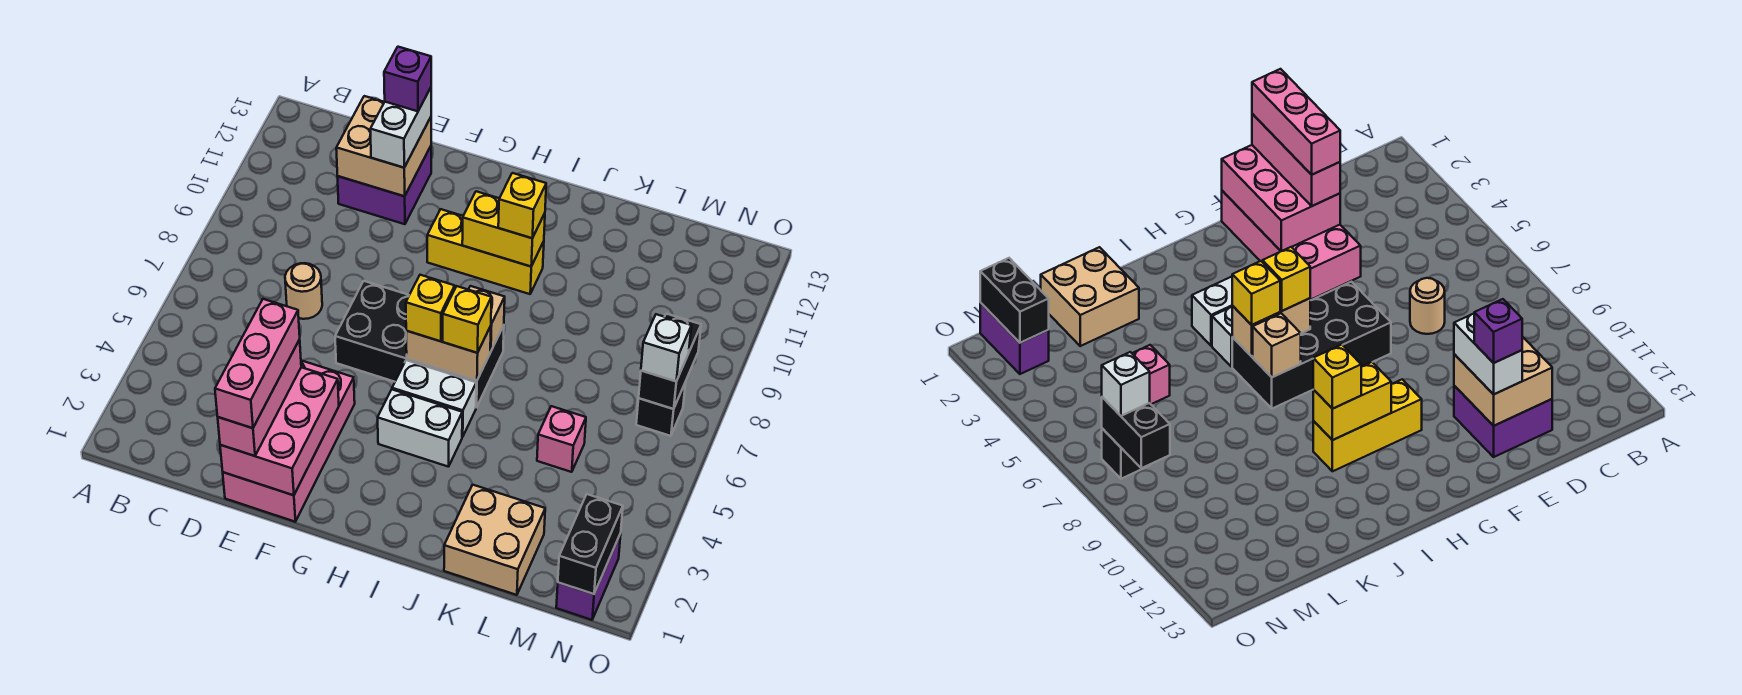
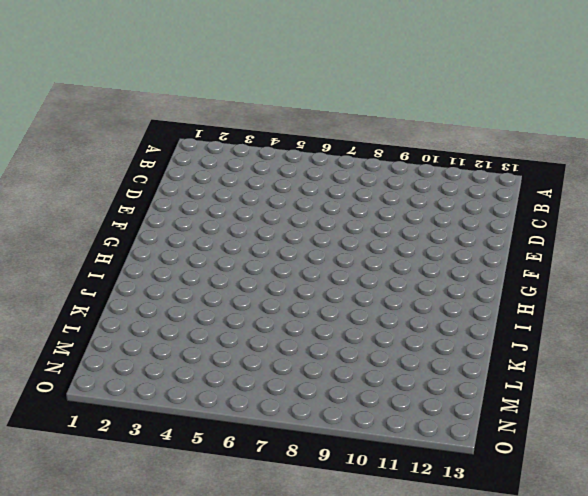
none -> tan 1x1 round brick [285,263,322,319]
none -> purple 2x2 brick [337,146,431,224]
none -> pink 2x4 brick [223,361,355,522]

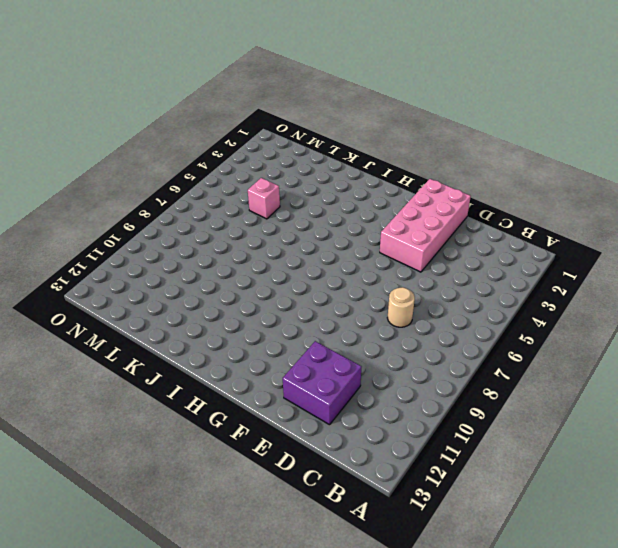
none -> black 2x4 brick [335,281,504,408]
none -> yellow 1x3 brick [427,209,544,294]
none -> white 1x2 brick [378,390,462,467]

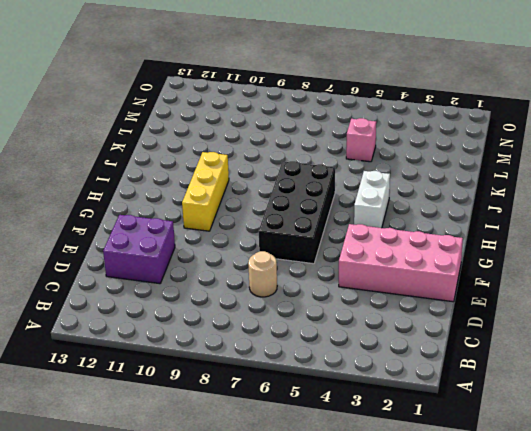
none -> white 1x2 brick [392,360,476,437]
none -> tan 2x2 brick [444,485,545,595]
none -> purple 1x2 brick [556,533,621,620]

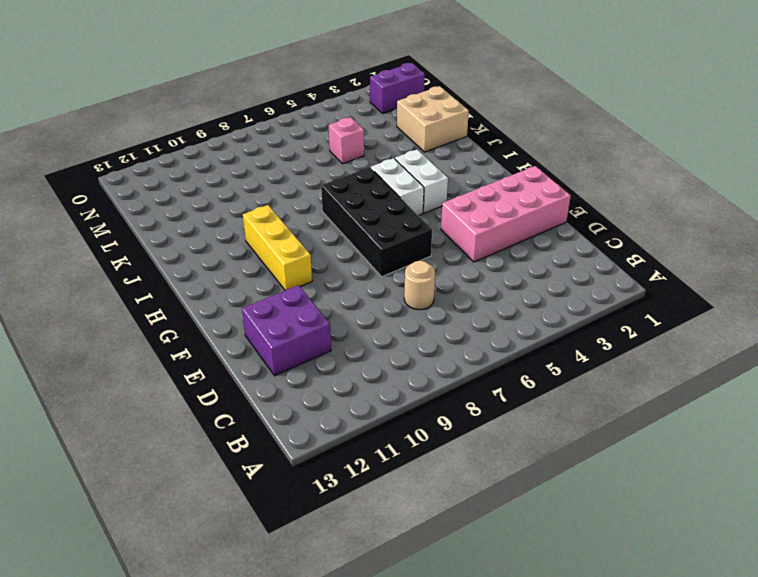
none -> black 1x1 brick [636,382,686,436]
none -> tan 2x2 brick [336,96,431,196]
none -> pink 2x3 brick [220,367,339,495]

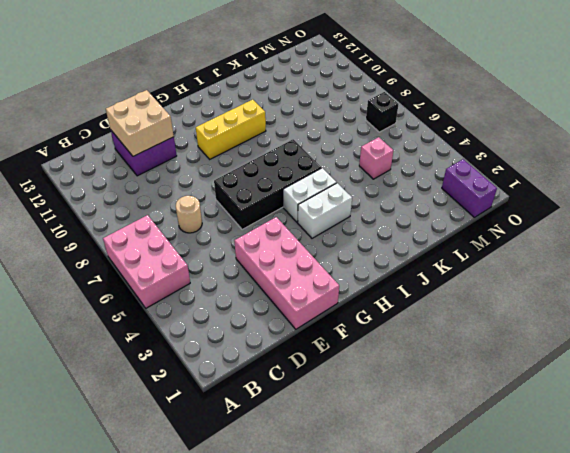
pink 2x3 brick [103,215,190,308] -> pink 2x3 brick moved to [220,367,339,495]
none -> tan 2x2 brick [444,485,545,595]
none -> tan 1x2 brick [406,326,491,381]
none -> yellow 1x2 brick [462,191,545,266]

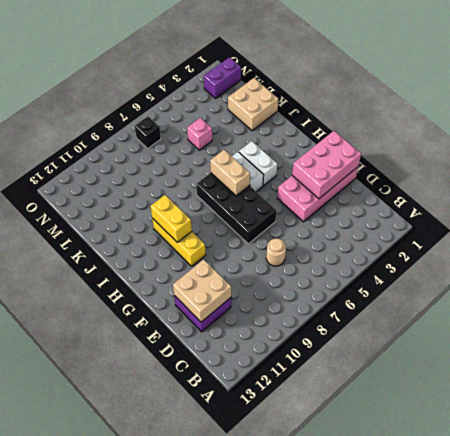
none -> tan 1x1 brick [468,286,505,352]
none -> black 1x2 brick [558,494,623,594]
none -> black 1x2 brick [639,314,701,409]

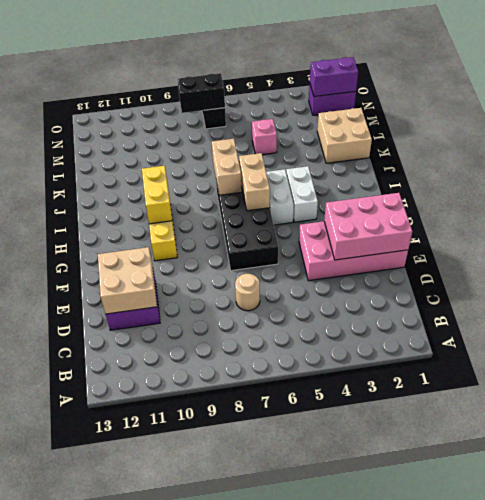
tan 1x2 brick [212,139,242,195] -> tan 1x1 brick [468,286,505,352]
purple 1x2 brick [310,57,358,97] -> black 1x2 brick [558,494,623,594]
none -> pink 1x3 brick [218,340,301,456]
none -> white 1x2 brick [370,88,431,168]
none -> yellow 1x1 brick [406,275,455,341]

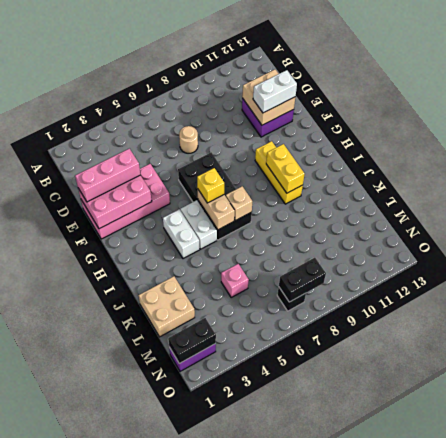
none -> yellow 1x1 brick [443,286,492,353]
none -> yellow 1x1 brick [498,173,546,238]
none -> white 1x1 brick [641,314,691,381]

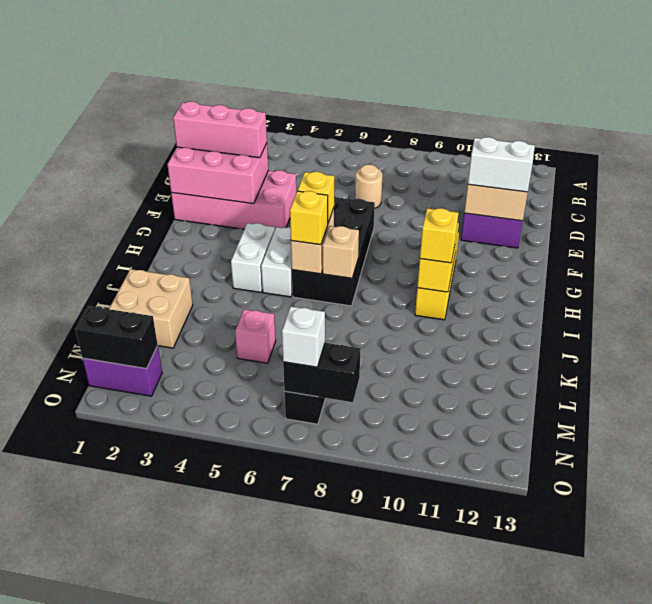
none -> pink 1x3 brick [215,299,300,428]
none -> purple 1x1 brick [384,47,431,111]

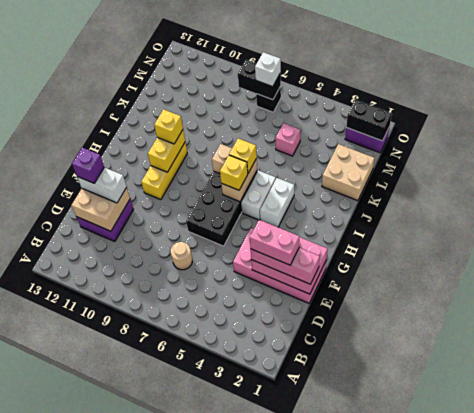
pink 1x2 brick [250,220,299,265] -> pink 1x3 brick [215,299,300,428]

